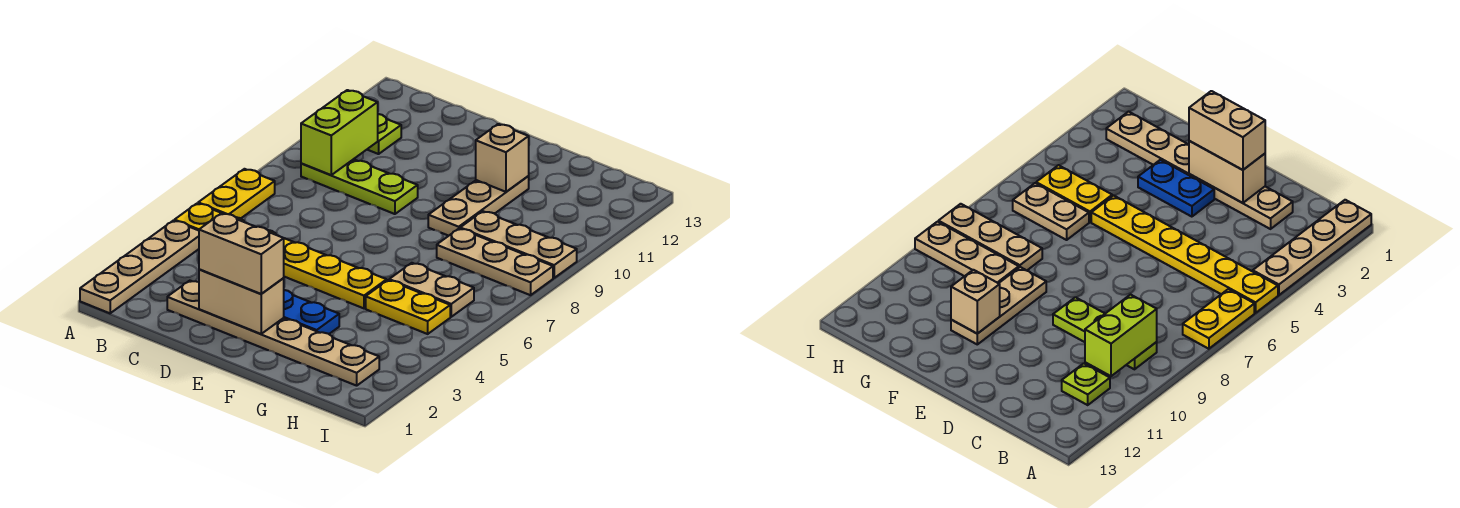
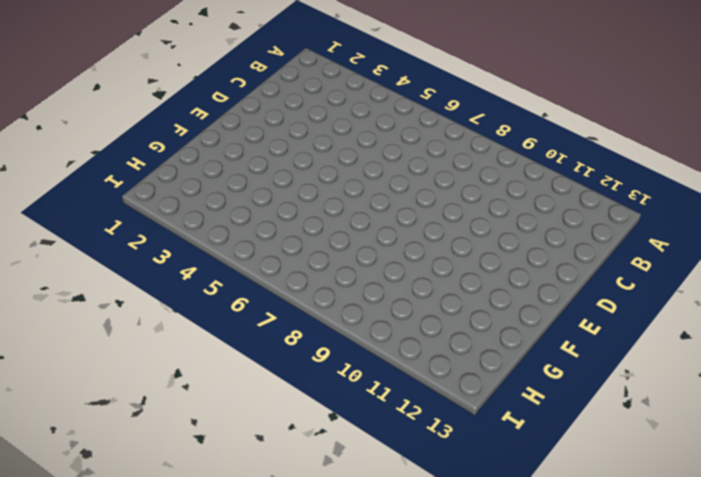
none -> tan 1x4 plate [80,221,199,313]
none -> yellow 1x6 plate [175,203,387,308]
none -> yellow 1x2 plate [198,169,275,218]

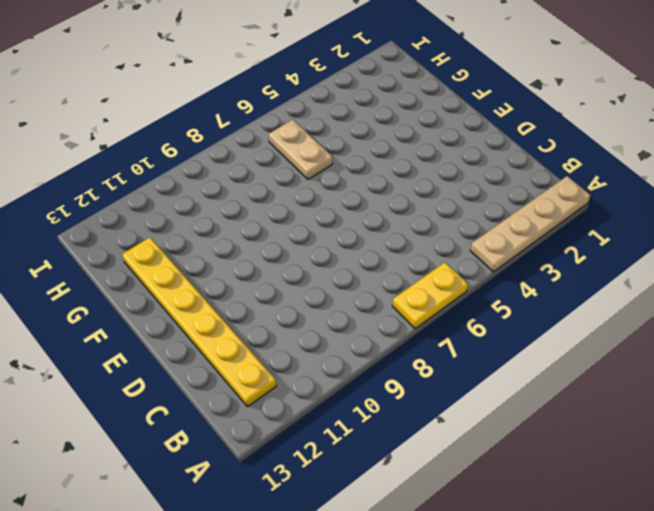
yellow 1x6 plate [122,237,276,407] -> yellow 1x6 plate moved to [175,203,387,308]
none -> lime 1x3 plate [301,159,418,214]
none -> lime 1x1 plate [367,114,401,154]
none -> tan 1x6 plate [167,281,379,386]

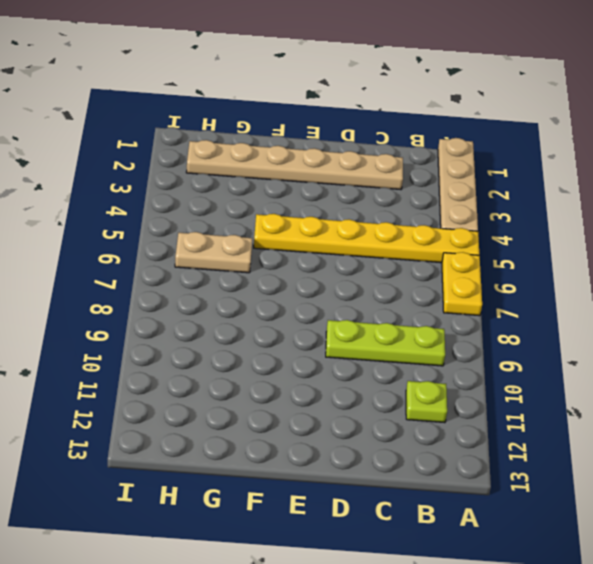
none -> blue 1x2 plate [284,290,339,334]
none -> tan 1x3 plate [428,176,529,236]
none -> yellow 1x2 plate [366,280,450,334]

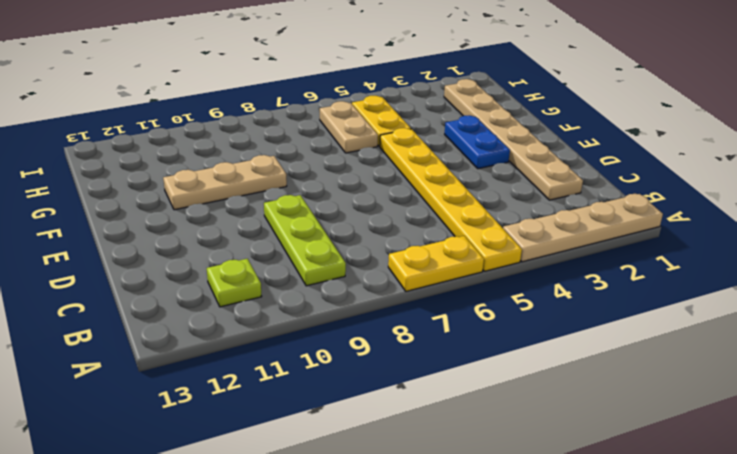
none -> tan 1x3 plate [437,228,553,295]
none -> tan 1x3 plate [460,211,577,278]
none -> lime 1x2 brick [301,90,378,175]

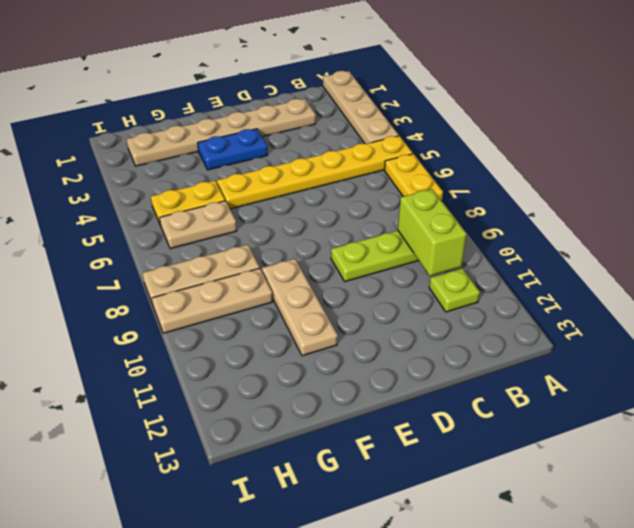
none -> tan 1x2 brick [199,269,284,334]
none -> tan 1x1 brick [476,124,529,192]
none -> tan 1x2 brick [199,213,284,294]

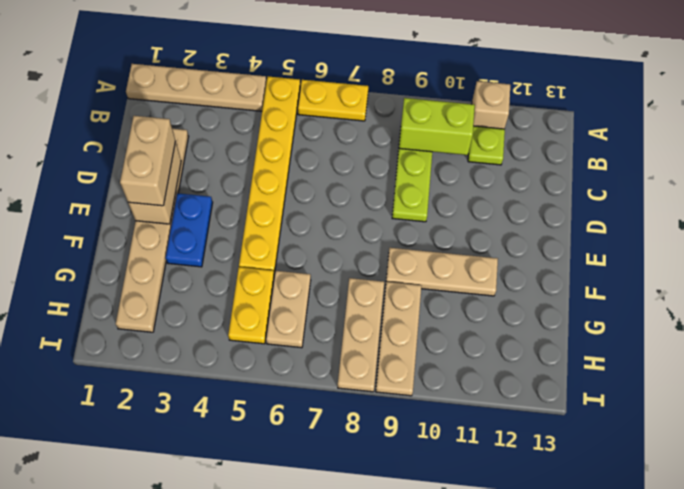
tan 1x1 brick [472,81,510,129] -> tan 1x1 brick moved to [476,124,529,192]

